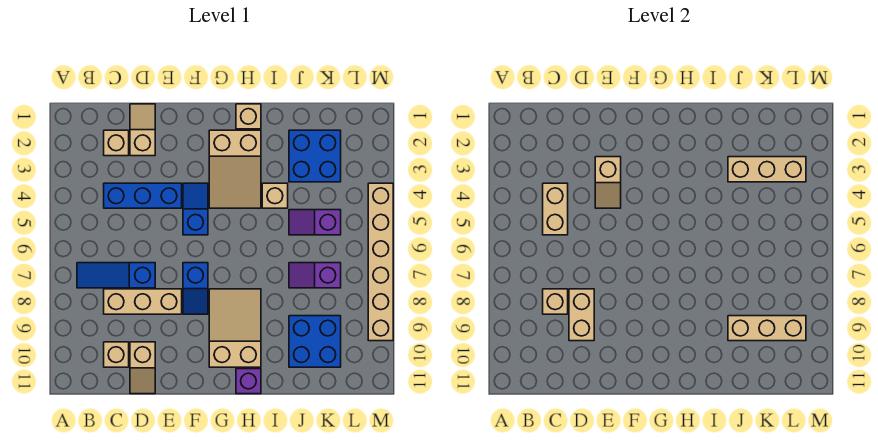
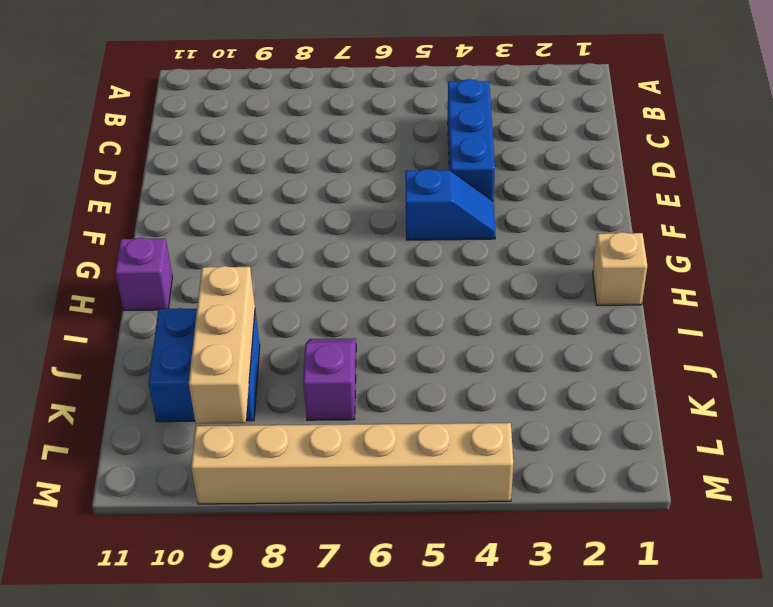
none -> blue 1x3 slope [77,263,155,288]
none -> tan 1x1 brick [104,130,129,156]
none -> tan 1x3 brick [104,289,182,314]

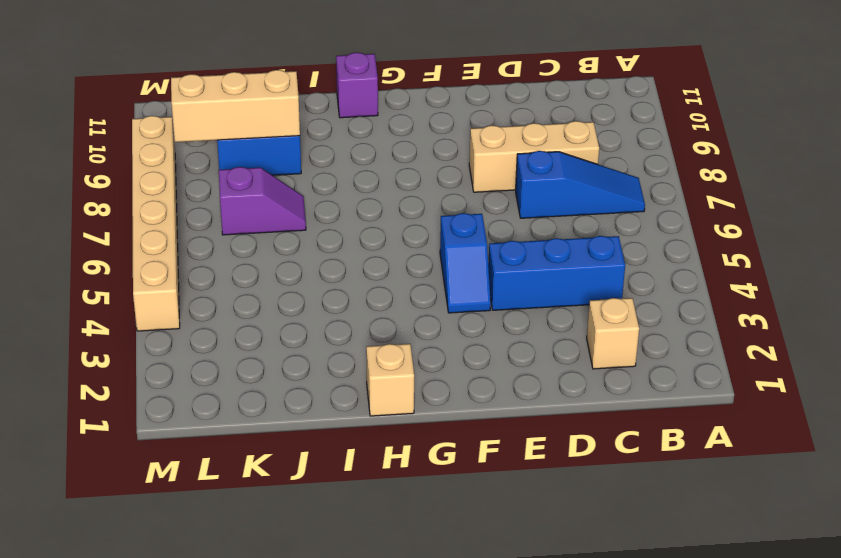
none -> tan 1x1 brick [104,342,129,367]
none -> tan 1x2 slope [130,104,155,156]
none -> tan 1x2 slope [130,342,155,394]

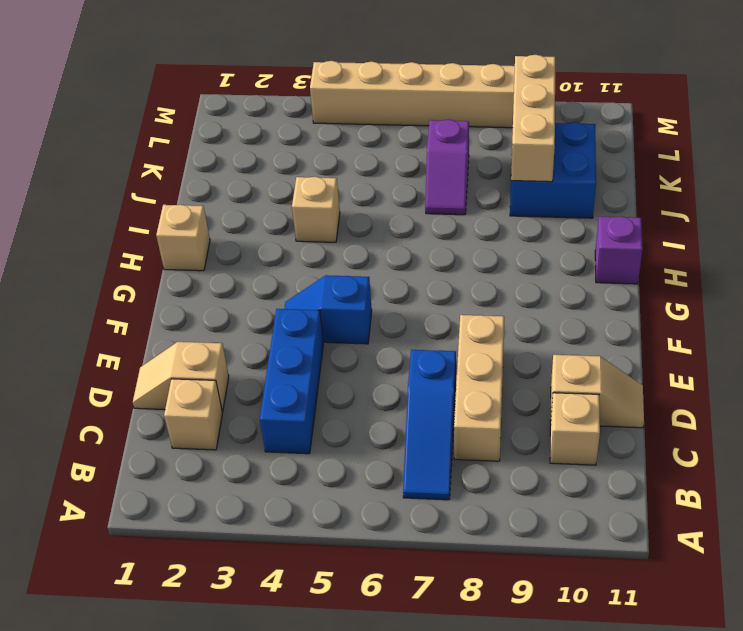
none -> blue 1x2 slope [183,263,208,314]
none -> tan 2x3 slope [209,130,261,208]
none -> tan 2x3 slope [209,289,261,367]

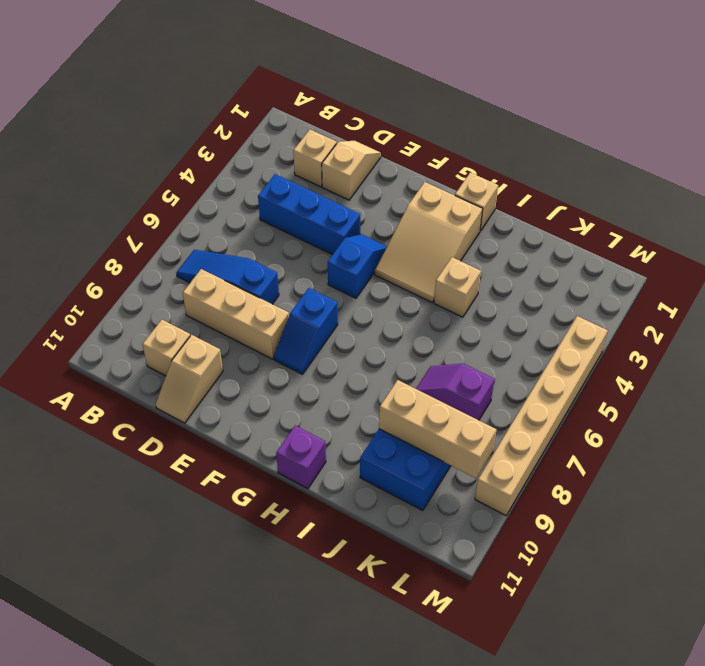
none -> tan 2x3 slope [209,289,261,367]
none -> blue 2x2 brick [289,130,341,182]
none -> purple 1x2 slope [289,210,341,235]

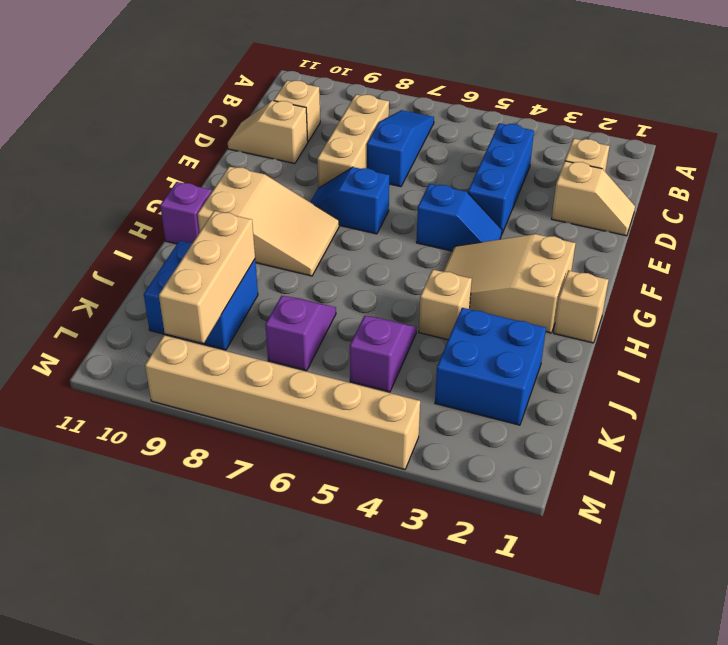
none -> tan 1x2 brick [543,183,568,235]
none -> tan 1x1 brick [543,289,568,314]
none -> tan 1x2 brick [569,289,594,341]

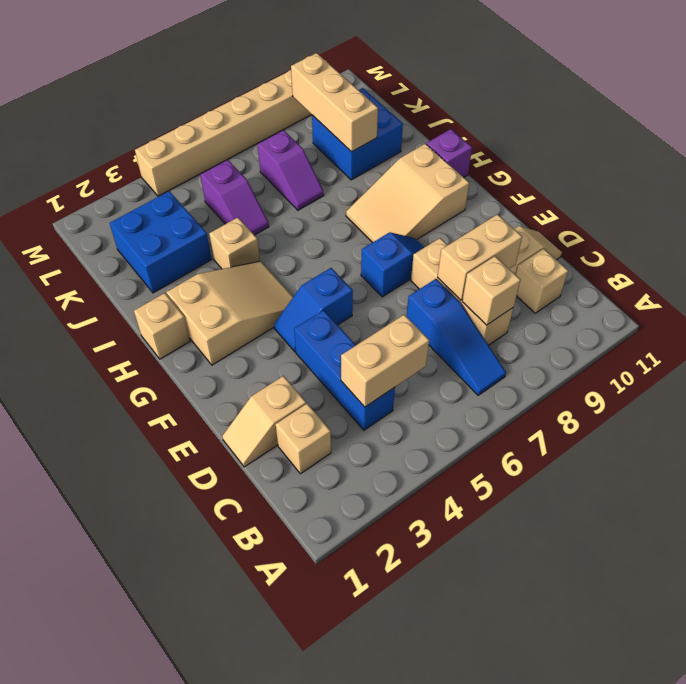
none -> tan 1x2 slope [595,157,621,208]
none -> tan 1x3 brick [728,157,806,182]

